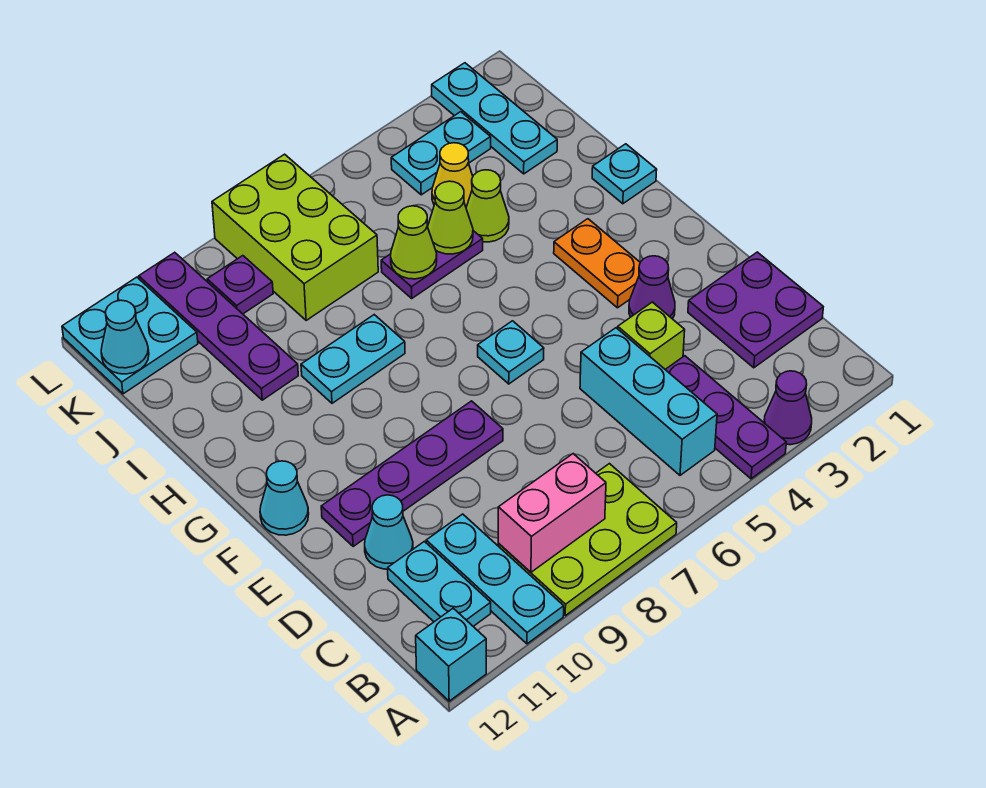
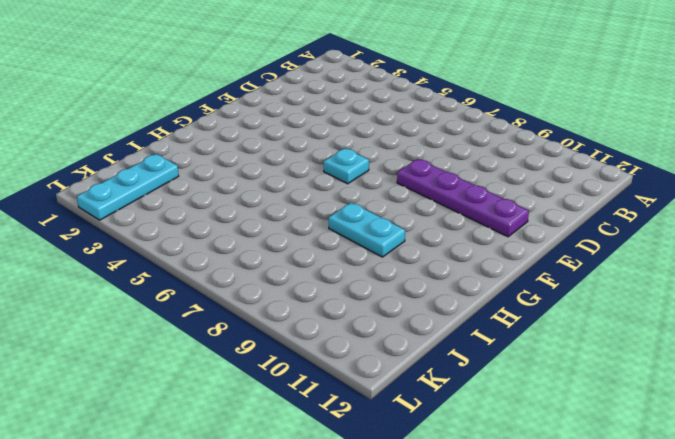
none -> purple 1x1 cone [764,371,812,445]
none -> purple 1x3 plate [665,356,786,479]
none -> lime 2x3 plate [498,464,677,616]
none -> cyan 1x3 plate [426,514,564,644]

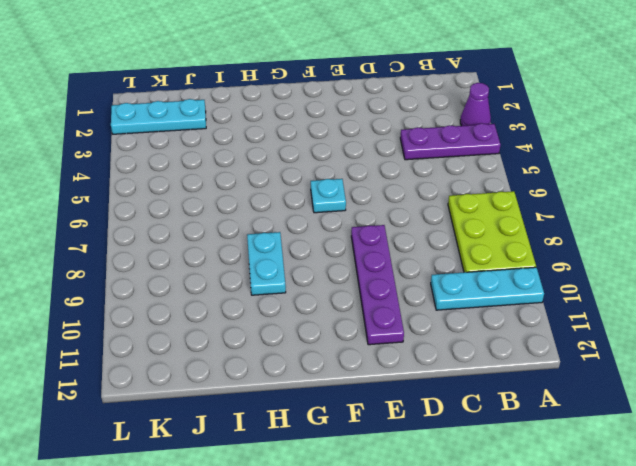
none -> cyan 1x1 brick [416,608,486,701]
none -> cyan 1x3 brick [580,328,717,475]
none -> cyan 1x2 plate [388,541,491,626]
none -> purple 2x2 plate [688,252,823,368]

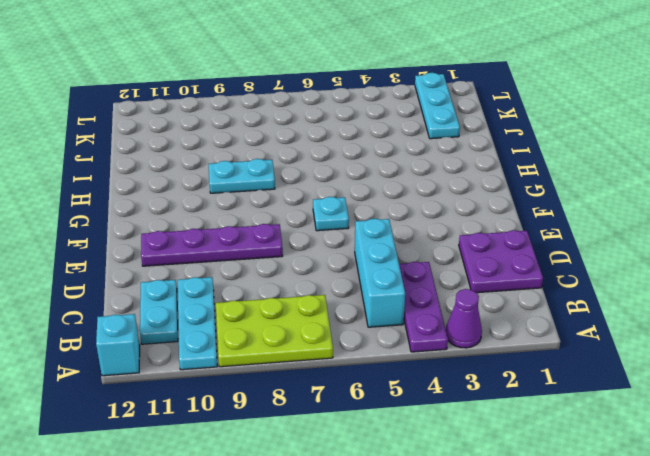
none -> lime 1x1 brick [618,302,685,369]
none -> cyan 1x1 cone [365,495,413,569]
none -> purple 1x1 cone [629,256,675,319]
none -> orange 1x2 plate [554,219,640,308]

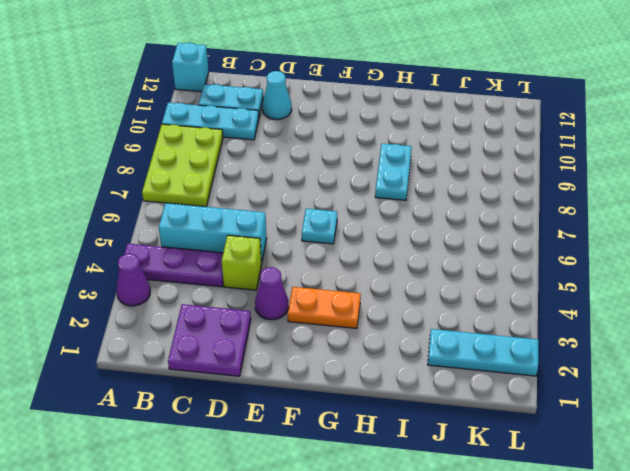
none -> purple 1x4 plate [321,401,503,547]
none -> cyan 1x1 cone [260,461,309,535]
none -> cyan 1x1 plate [592,144,657,204]
none -> lime 1x1 cone [466,170,509,242]

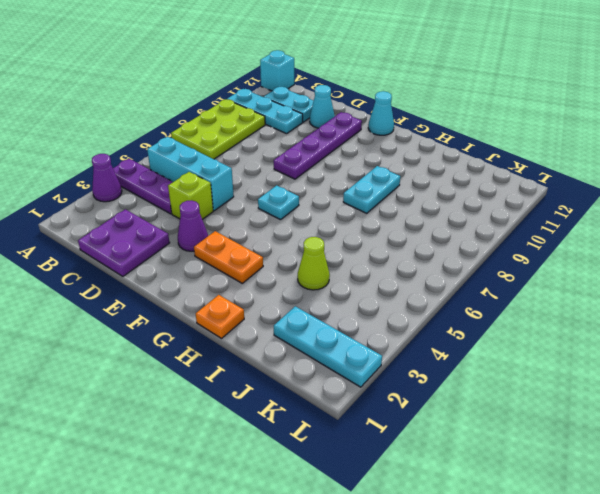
orange 1x1 plate [196,295,244,338] -> cyan 1x1 plate [592,144,657,204]
none -> purple 1x2 plate [381,231,483,298]
none -> purple 1x4 plate [139,252,298,400]
none -> yellow 1x1 cone [432,143,473,207]
none -> lime 2x3 brick [212,154,378,320]

